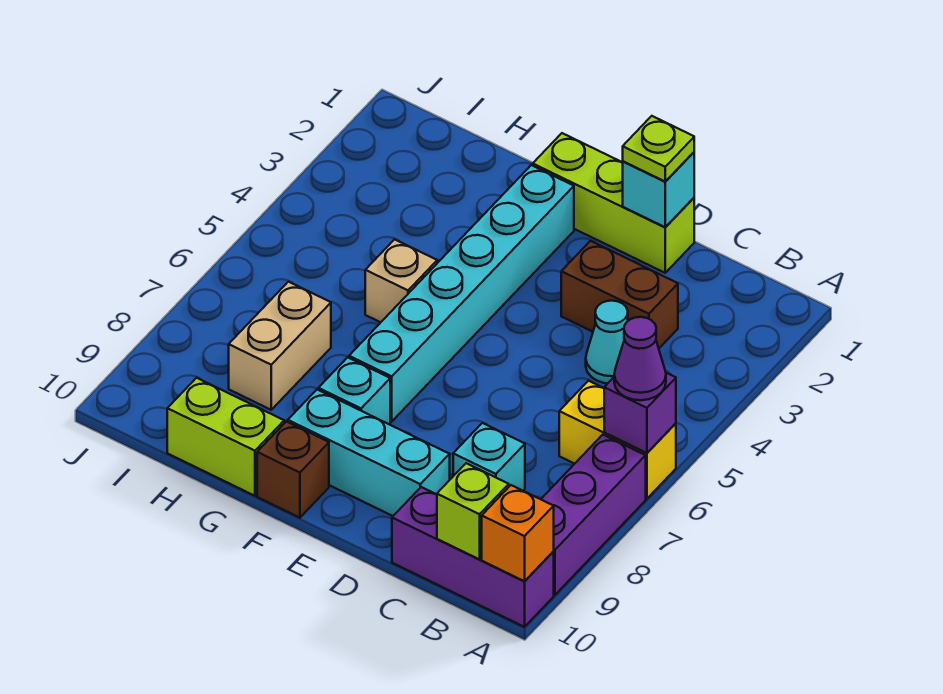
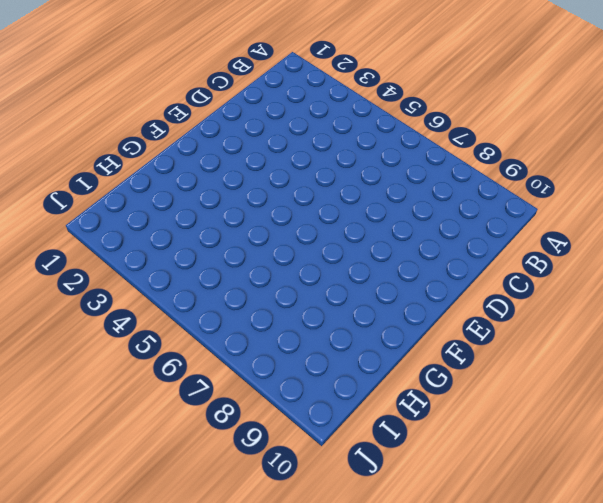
none -> yellow 1x2 brick [559,381,676,499]
none -> purple 1x3 brick [541,435,646,595]
none -> purple 1x3 brick [392,487,554,627]

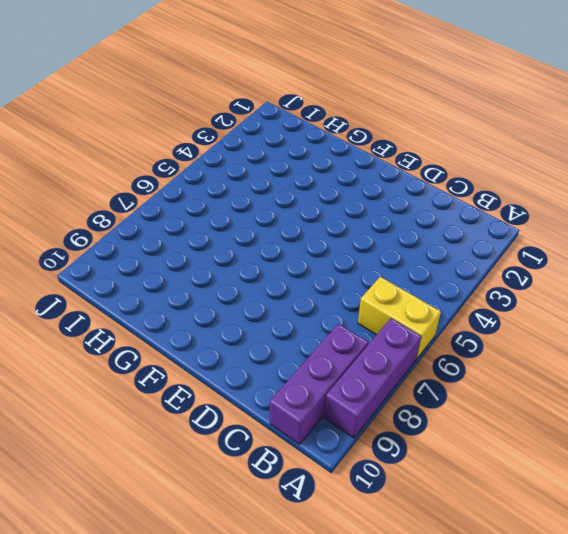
purple 1x3 brick [269,324,368,444] -> purple 1x3 brick turned to [392,487,554,627]
none -> brown 1x2 brick [561,241,678,348]
none -> cyan 1x1 cone [586,301,628,384]
none -> cyan 1x1 brick [453,423,525,491]

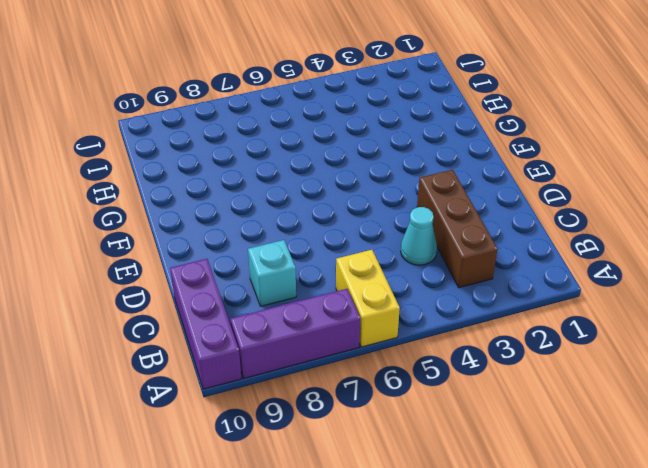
brown 1x3 brick [417,170,498,288] -> brown 1x2 brick [561,241,678,348]
none -> lime 1x3 brick [533,133,694,273]
none -> cyan 1x3 brick [288,390,450,516]
none -> cyan 1x6 brick [349,165,574,421]

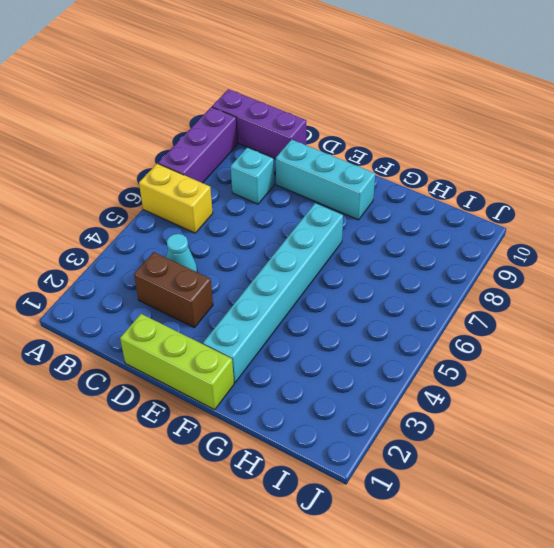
none -> cyan 1x1 brick [318,357,390,424]
none -> brown 1x1 brick [257,422,329,518]
none -> tan 1x1 brick [365,239,437,322]

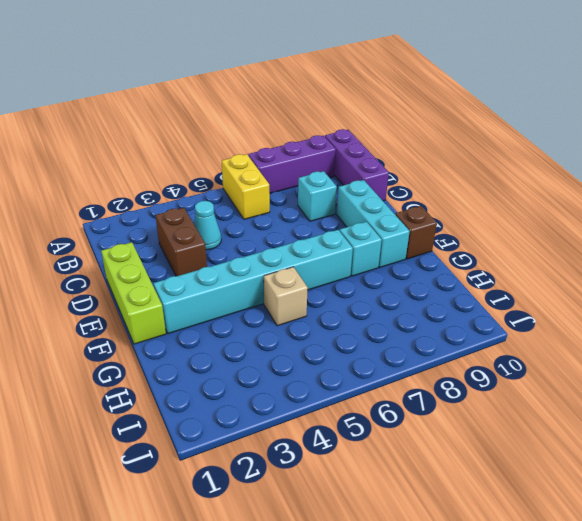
none -> lime 1x2 brick [167,378,284,496]
none -> tan 1x2 brick [229,282,331,410]
none -> purple 1x1 brick [604,373,676,453]

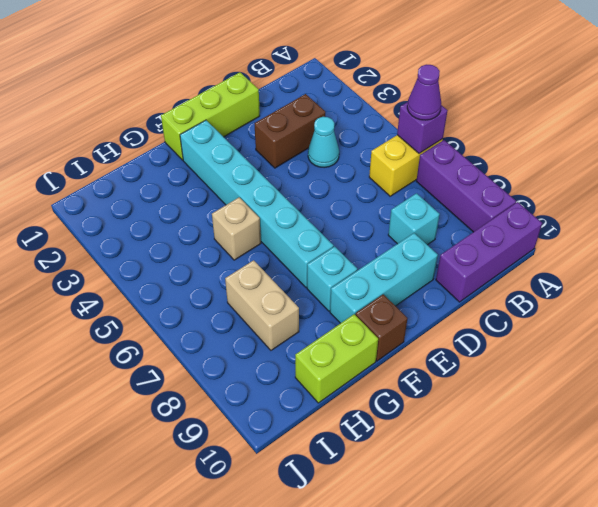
none -> orange 1x1 brick [482,485,554,581]
none -> lime 1x1 brick [437,463,509,559]
none -> cyan 1x1 brick [622,152,694,227]

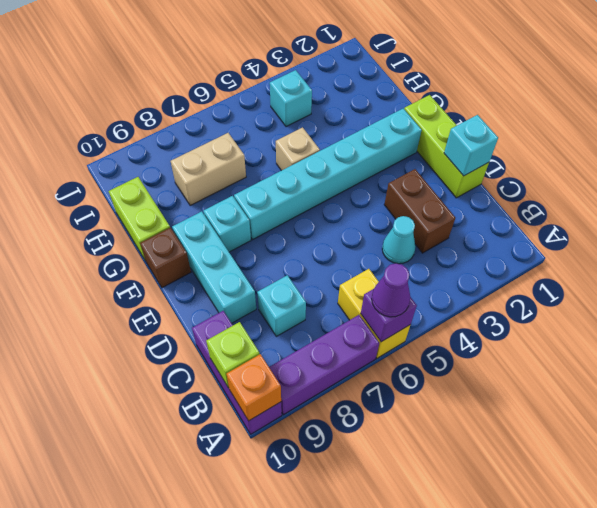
cyan 1x1 brick [270,70,312,127] -> none
none -> lime 1x1 plate [623,116,694,182]

